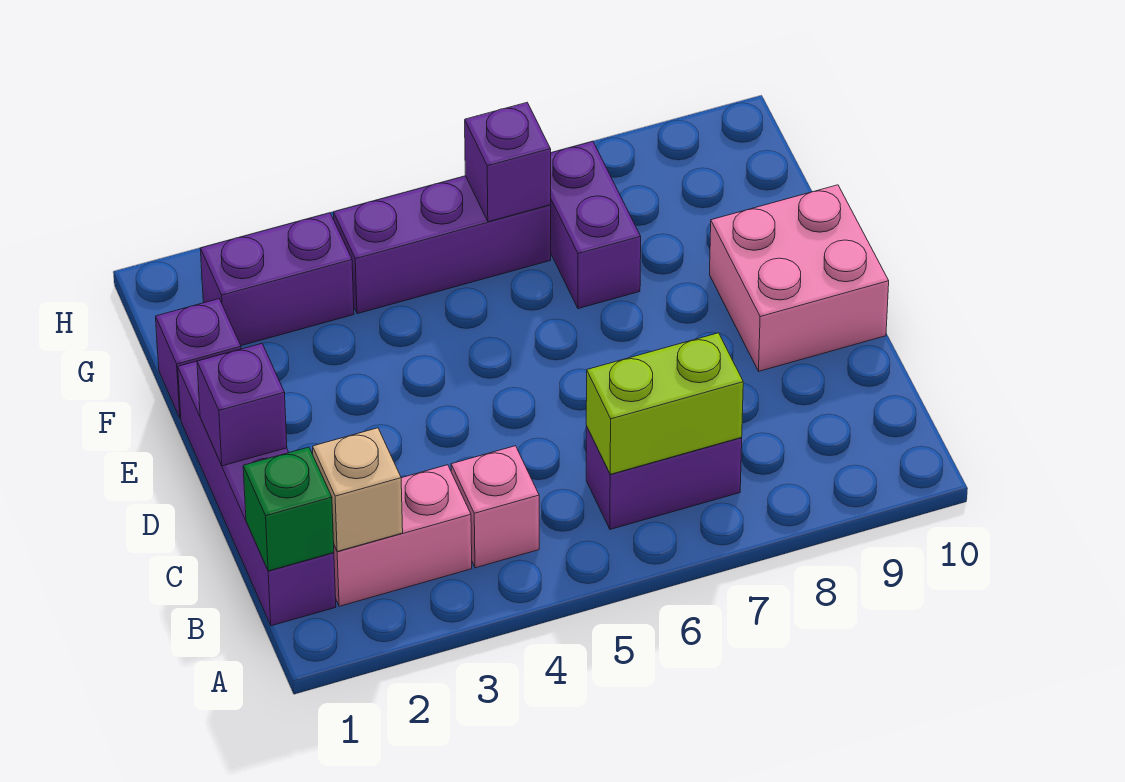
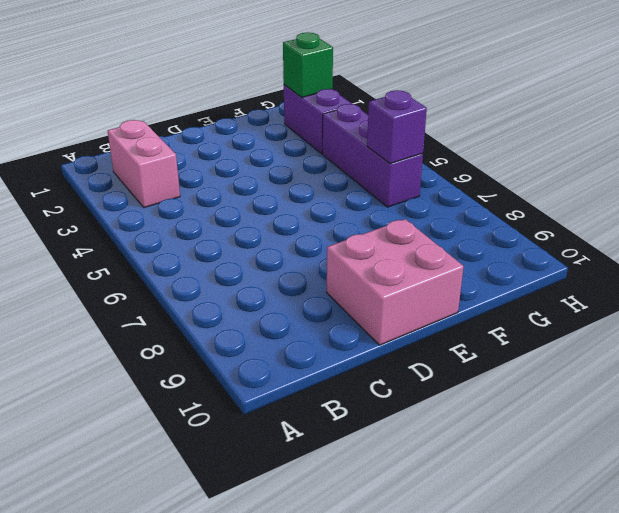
green 1x1 brick [283,32,333,97] -> green 1x1 brick moved to [243,447,334,571]
none -> purple 1x4 brick [178,361,336,626]
none -> pink 1x1 brick [451,446,539,568]
none -> purple 1x2 brick [586,426,742,529]

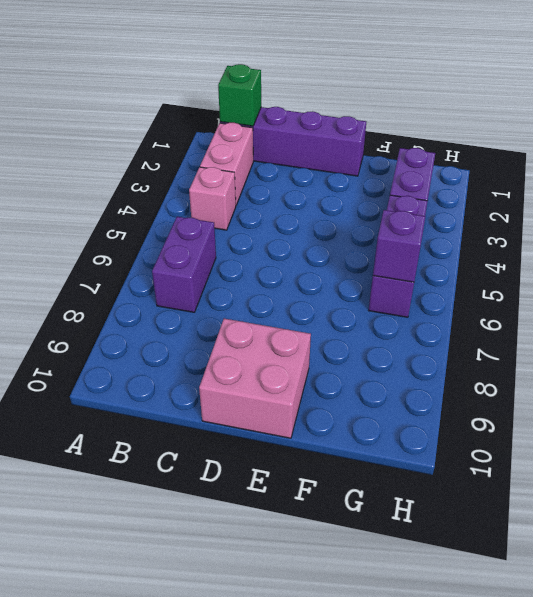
none -> purple 1x1 brick [156,299,241,419]
none -> purple 1x2 brick [551,141,641,309]
none -> tan 1x1 brick [313,428,403,551]

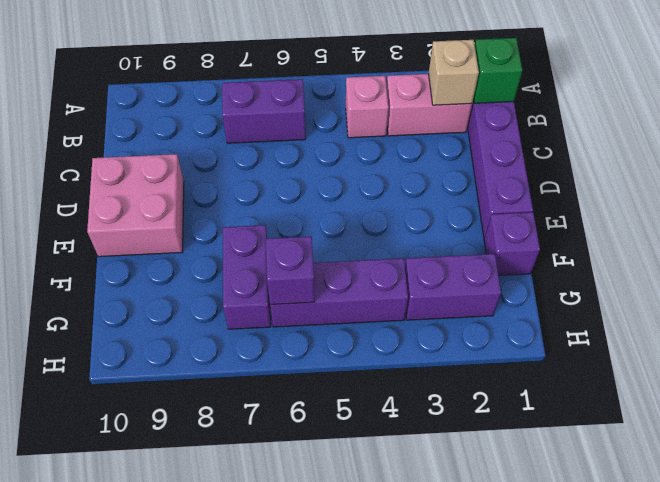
none -> lime 1x2 brick [586,333,743,474]
none -> purple 1x1 brick [197,343,287,466]

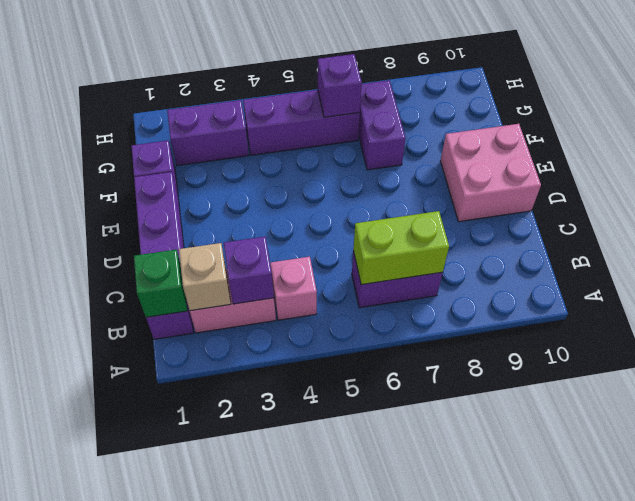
purple 1x1 brick [224,237,274,304] -> purple 1x1 brick moved to [197,343,287,466]

